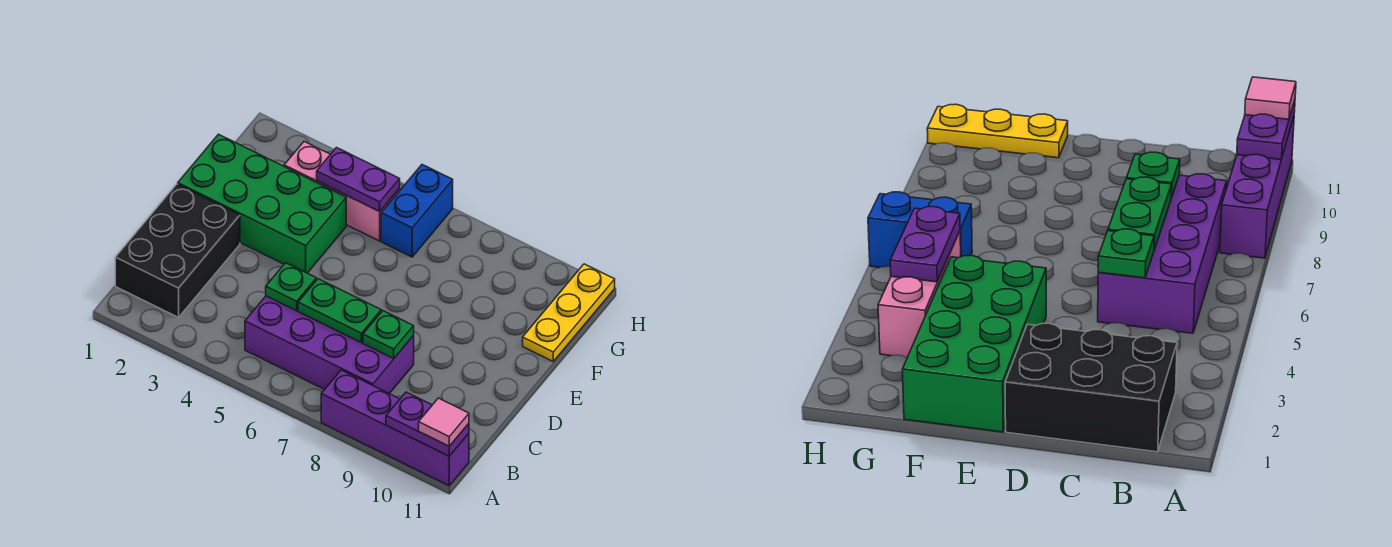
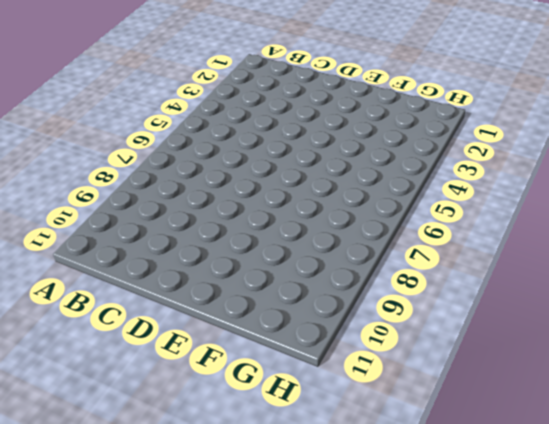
none -> purple 1x4 brick [321,370,469,486]
none -> black 2x3 brick [115,184,240,317]
none -> purple 2x4 brick [245,296,414,394]

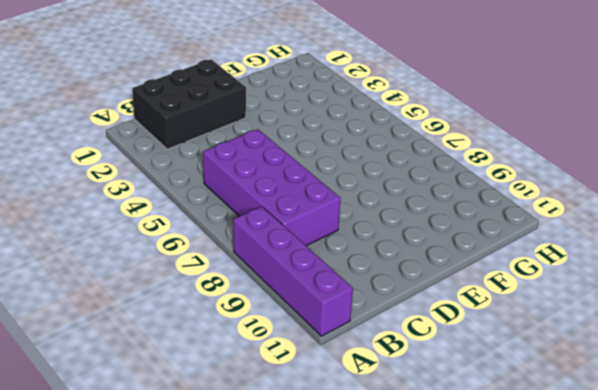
none -> green 2x4 brick [178,134,346,273]
none -> yellow 1x3 plate [523,264,615,361]
none -> pink 1x3 brick [284,142,400,241]

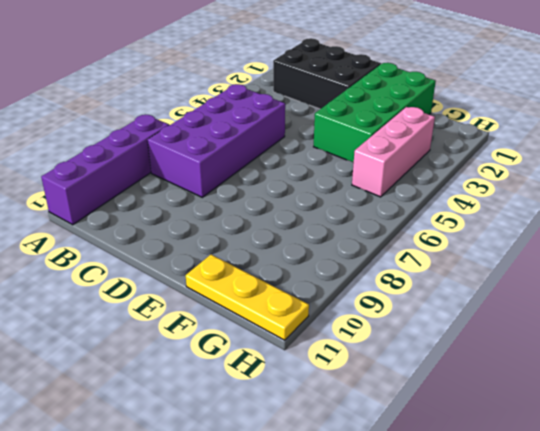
none -> blue 1x2 brick [381,165,453,257]
none -> purple 1x2 plate [386,392,469,456]
none -> green 1x1 plate [266,263,316,311]

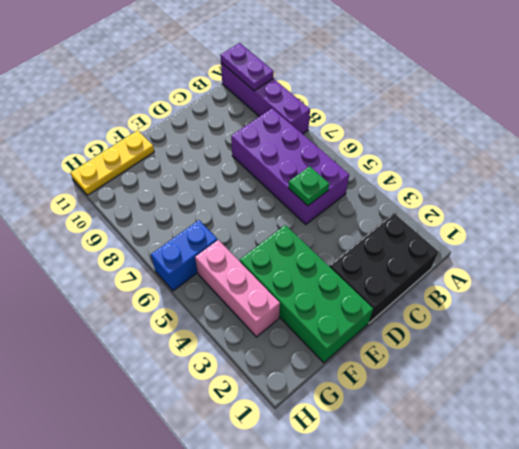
none -> green 1x2 plate [298,279,381,342]
none -> green 1x1 plate [363,311,414,359]
none -> purple 1x2 plate [317,148,400,212]

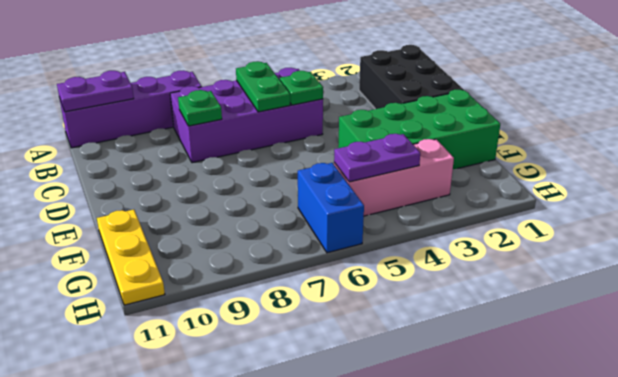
green 1x2 plate [236,61,290,112] -> green 1x2 plate turned to [298,279,381,342]
none -> pink 1x1 tile [419,398,469,446]

